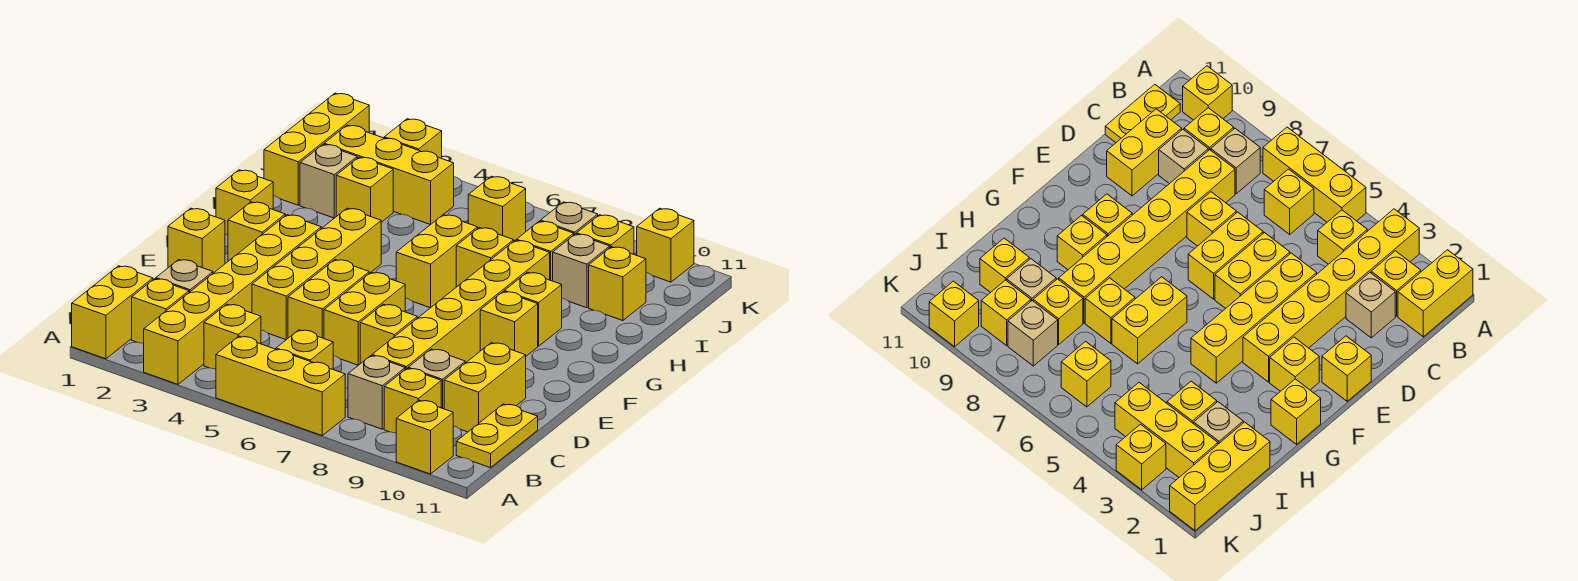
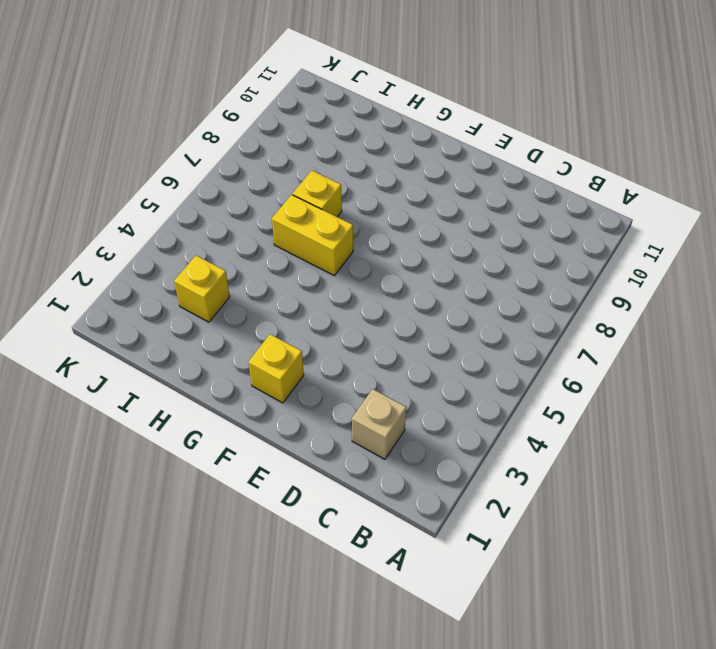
none -> yellow 1x2 brick [72,266,153,359]
none -> yellow 1x6 brick [144,215,321,384]
none -> yellow 1x3 brick [216,336,345,436]
none -> yellow 1x1 brick [396,400,453,474]

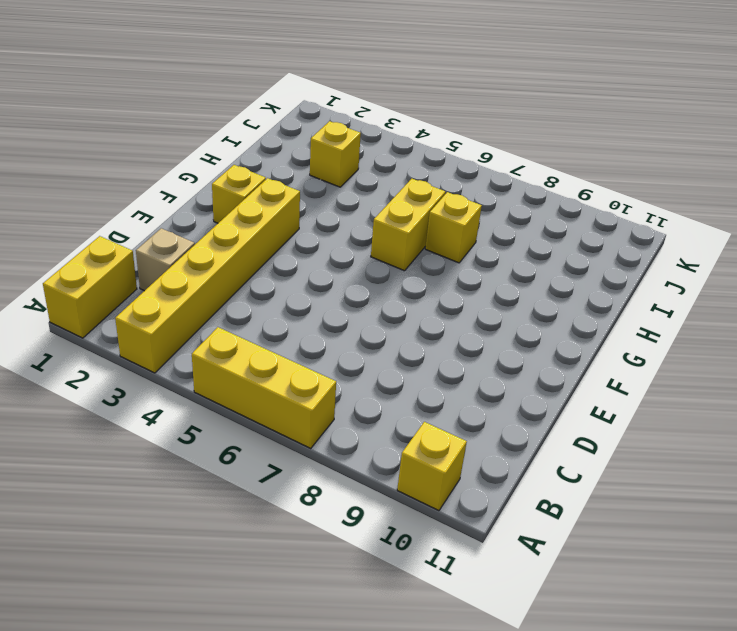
none -> yellow 1x1 brick [132,279,189,343]
none -> yellow 1x1 brick [204,304,261,369]
none -> yellow 1x1 brick [276,330,333,369]
none -> tan 1x1 brick [348,356,405,429]

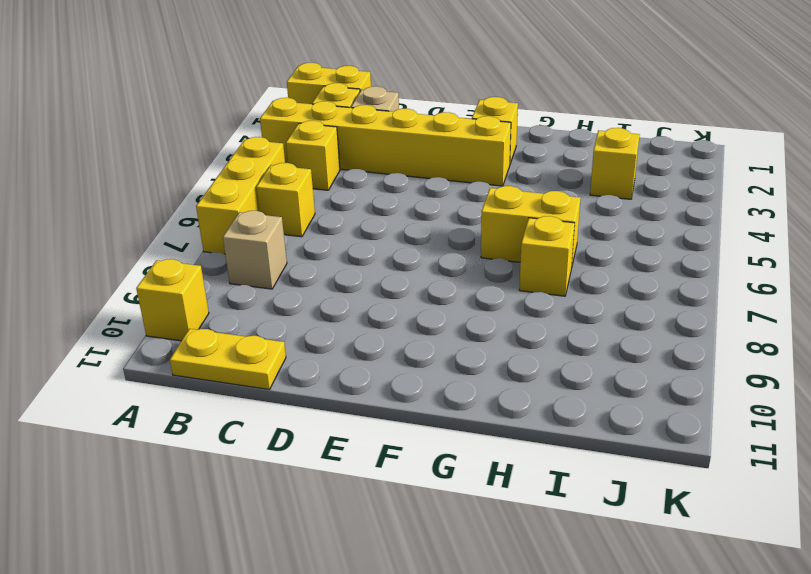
none -> yellow 1x1 brick [384,368,441,433]
none -> yellow 1x6 brick [372,240,550,369]
none -> tan 1x1 brick [408,349,465,409]
none -> yellow 1x2 brick [444,343,526,432]

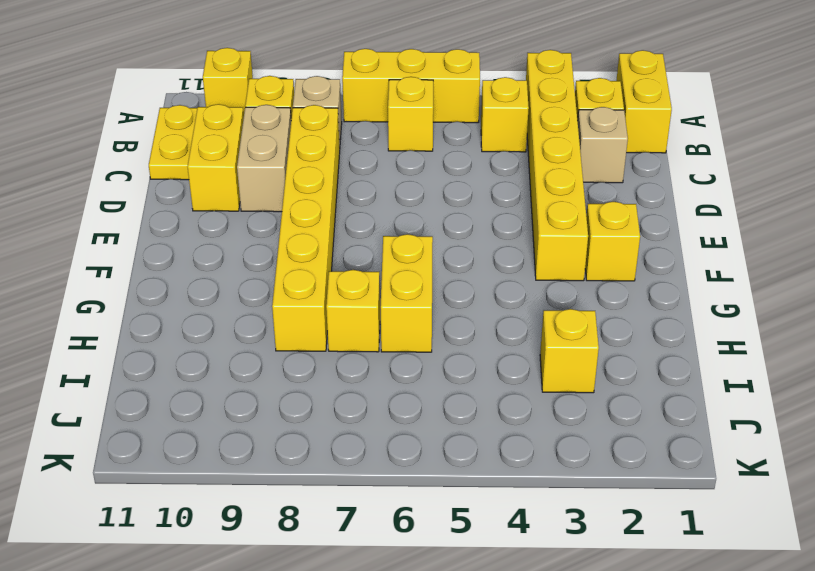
tan 1x2 brick [237,105,291,212] -> tan 1x1 brick [408,349,465,409]
none -> yellow 1x4 brick [252,208,381,340]
none -> yellow 1x2 brick [288,260,369,338]
none -> yellow 1x2 brick [324,272,405,365]
none -> yellow 1x1 brick [360,304,417,364]

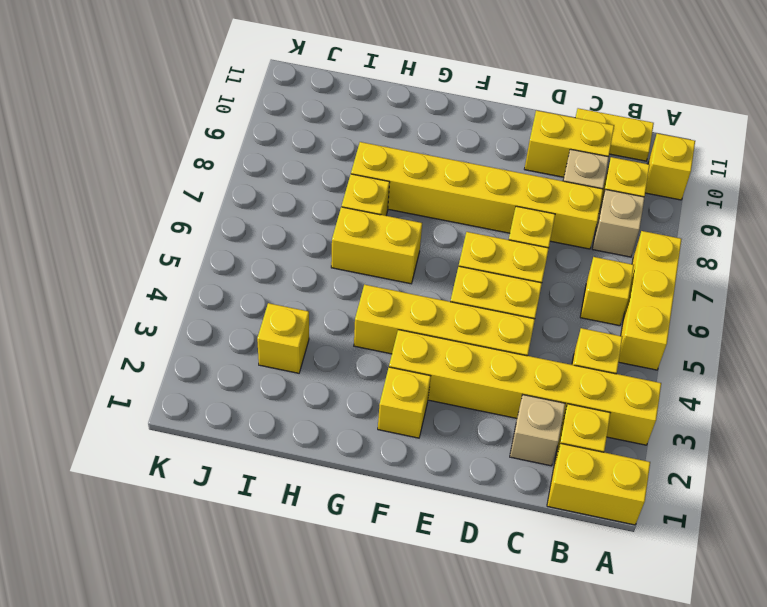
none -> yellow 1x1 brick [168,208,225,273]
none -> yellow 1x1 brick [480,292,538,356]
none -> yellow 1x1 brick [216,170,273,235]
none -> yellow 1x1 brick [504,272,562,346]

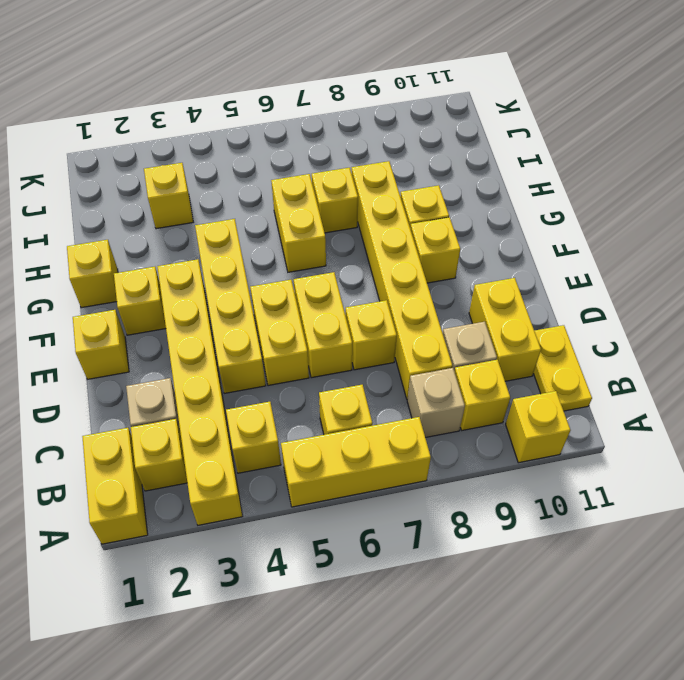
none -> yellow 1x3 brick [264,93,369,205]
none -> tan 1x1 brick [300,144,357,218]
none -> yellow 1x1 brick [516,221,574,281]
none -> tan 1x1 brick [553,234,610,308]

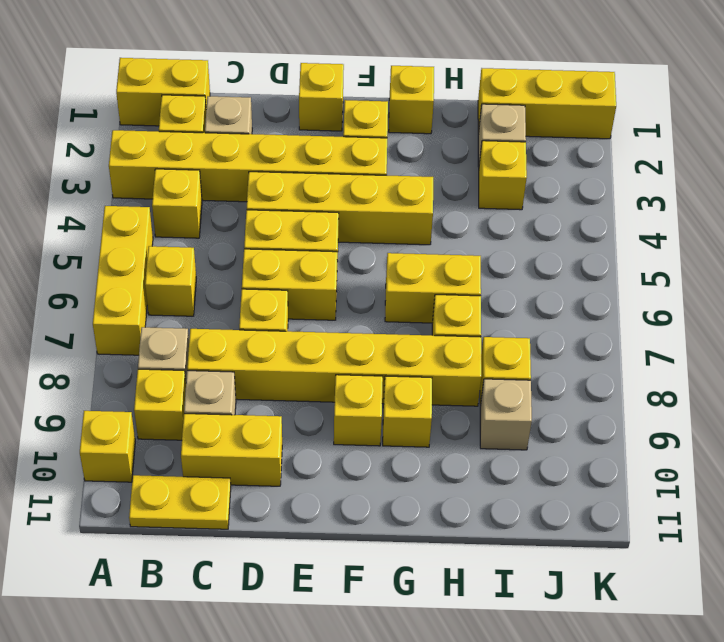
none -> yellow 1x1 brick [589,247,646,321]
none -> yellow 1x3 brick [324,125,454,225]
none -> yellow 1x1 brick [468,176,526,241]
none -> tan 1x1 brick [541,202,598,235]

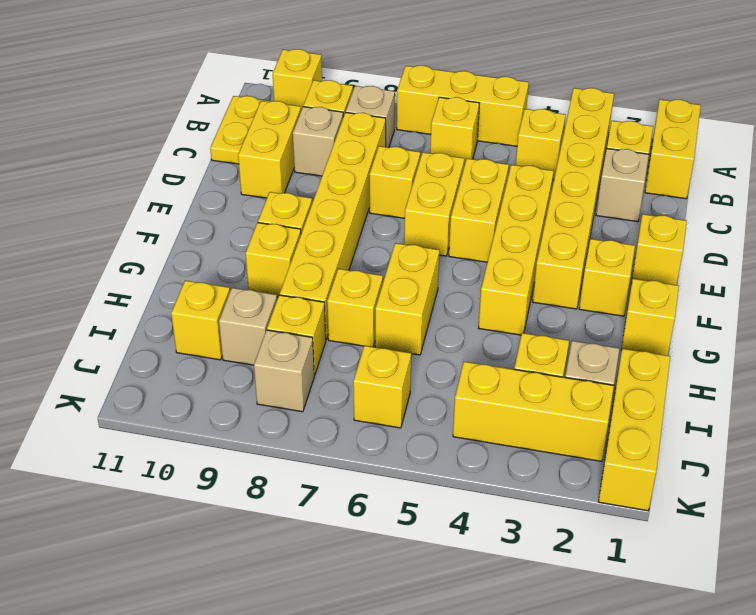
none -> yellow 1x1 brick [577,215,634,254]
none -> yellow 1x1 brick [384,119,442,158]
none -> yellow 1x1 brick [637,208,694,282]

